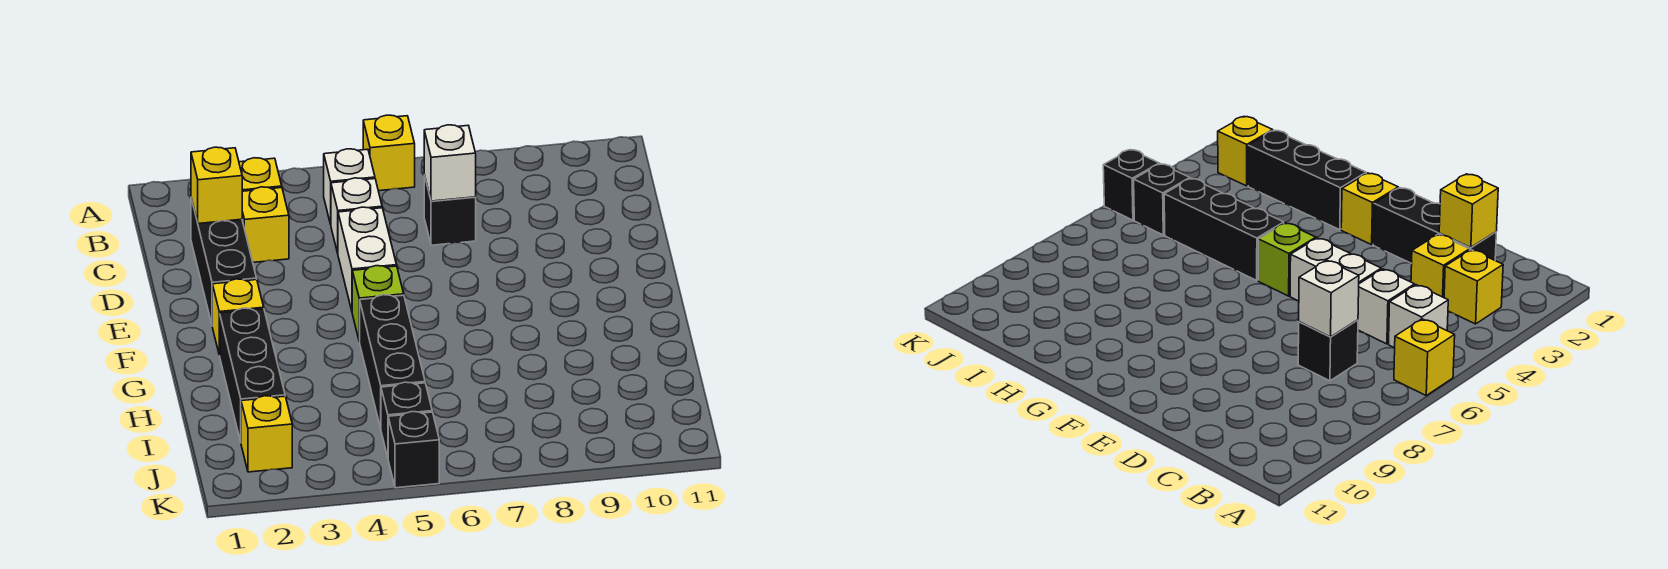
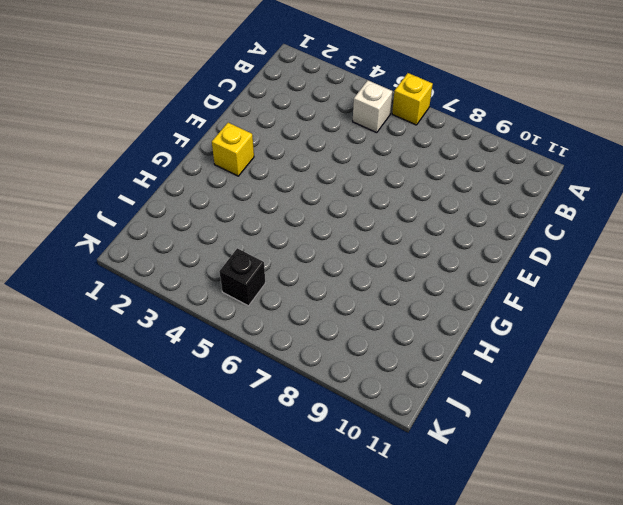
none -> yellow 1x1 brick [239,158,282,191]
none -> black 1x3 brick [191,198,257,324]
none -> yellow 1x1 brick [242,187,289,262]

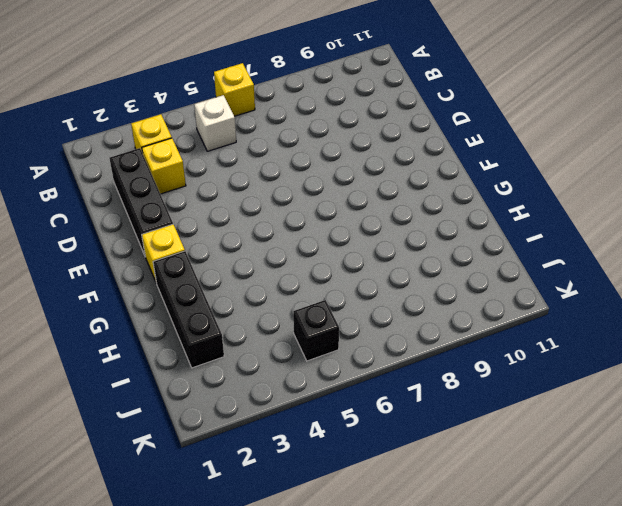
none -> white 1x1 brick [331,178,382,253]
none -> black 1x1 brick [424,175,476,245]
none -> white 1x2 brick [338,207,397,310]

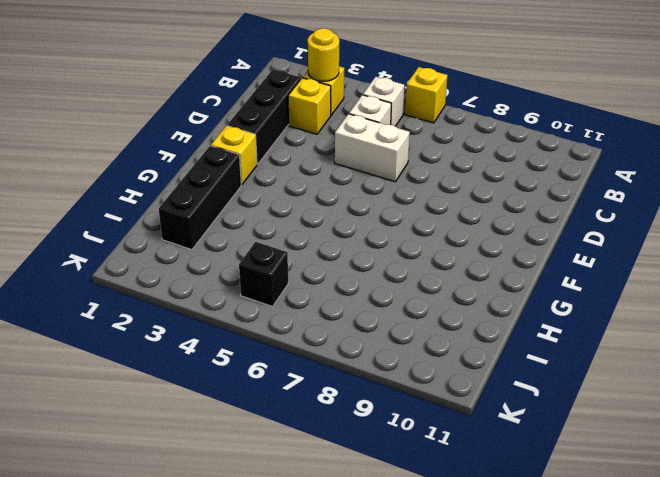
yellow 1x1 round brick [308,28,339,81] -> none
white 1x2 brick [335,114,410,182] -> white 1x2 brick turned to [338,207,397,310]
none -> black 1x1 brick [424,175,476,245]
none -> lime 1x1 brick [352,266,404,342]
none -> black 1x3 brick [360,295,425,428]

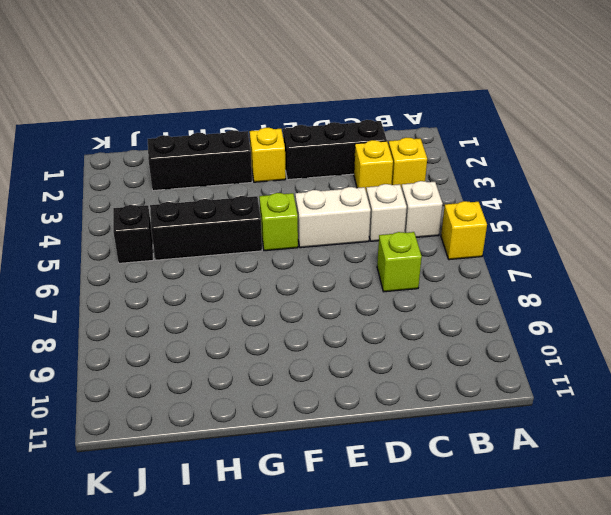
lime 1x1 brick [377,232,422,292] -> black 1x1 brick [424,175,476,245]
none -> yellow 1x1 brick [241,396,292,472]
none -> black 1x1 brick [388,412,439,488]
none -> yellow 1x1 brick [191,147,242,224]

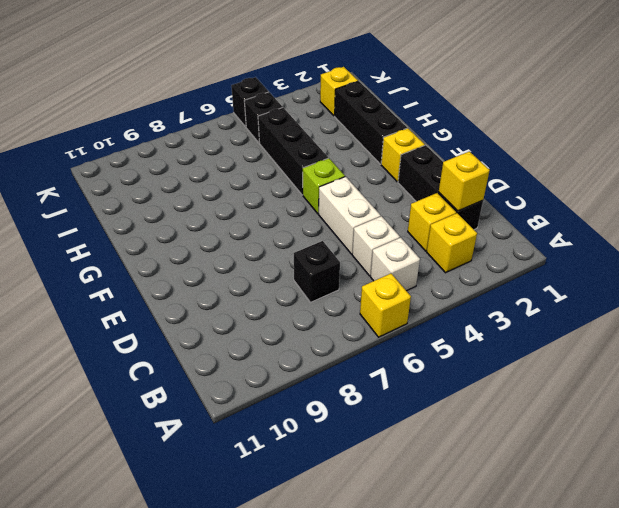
none -> white 1x1 brick [424,125,476,201]

